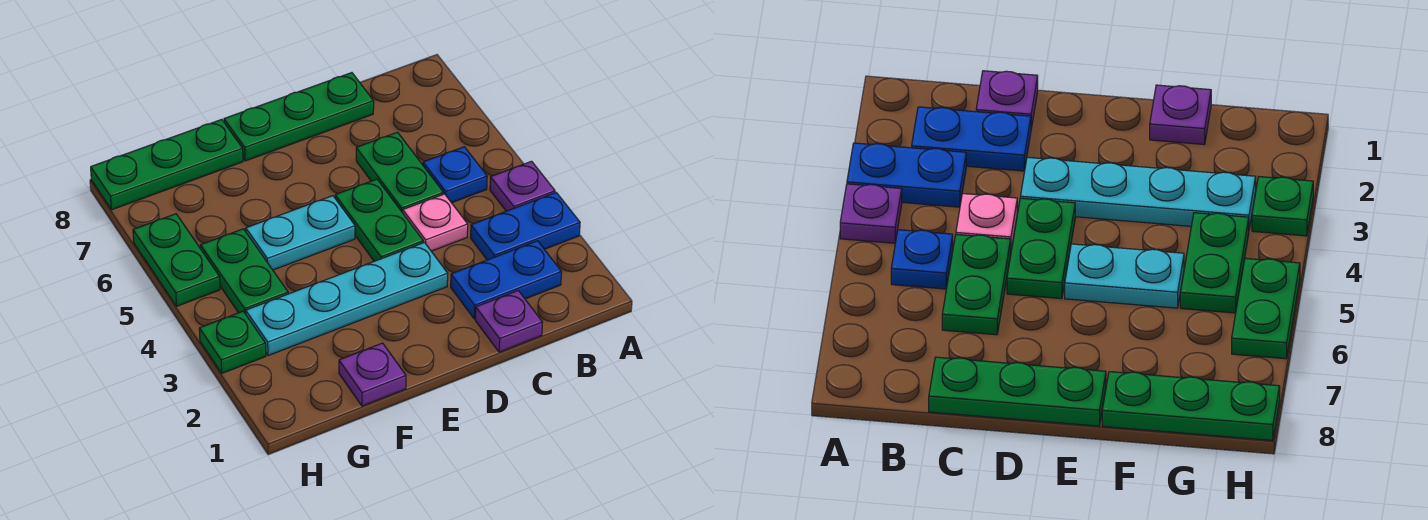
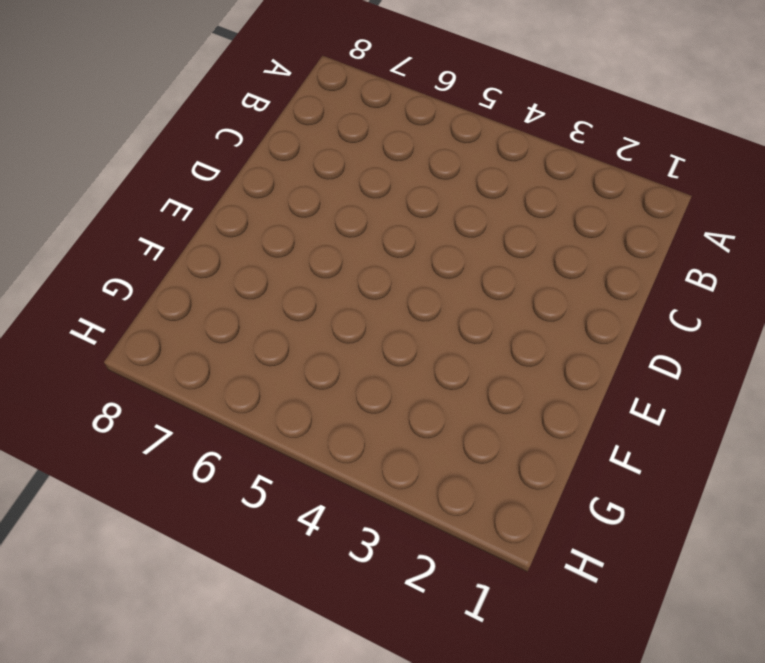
none -> blue 1x2 plate [471,193,580,260]
none -> purple 1x1 plate [490,161,555,211]
none -> blue 1x2 plate [451,241,562,319]

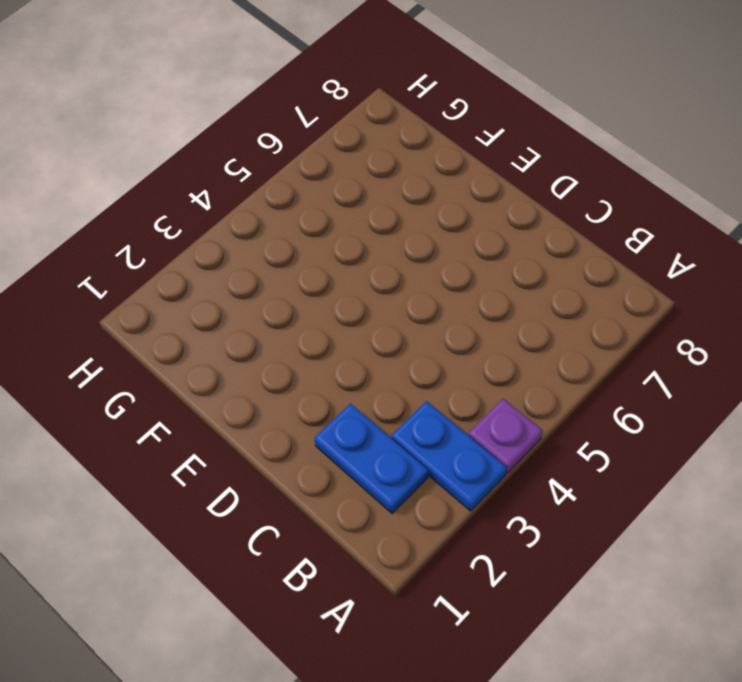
none -> blue 1x1 plate [423,147,487,203]
none -> purple 1x1 plate [475,291,543,352]
none -> pink 1x1 plate [403,194,468,251]

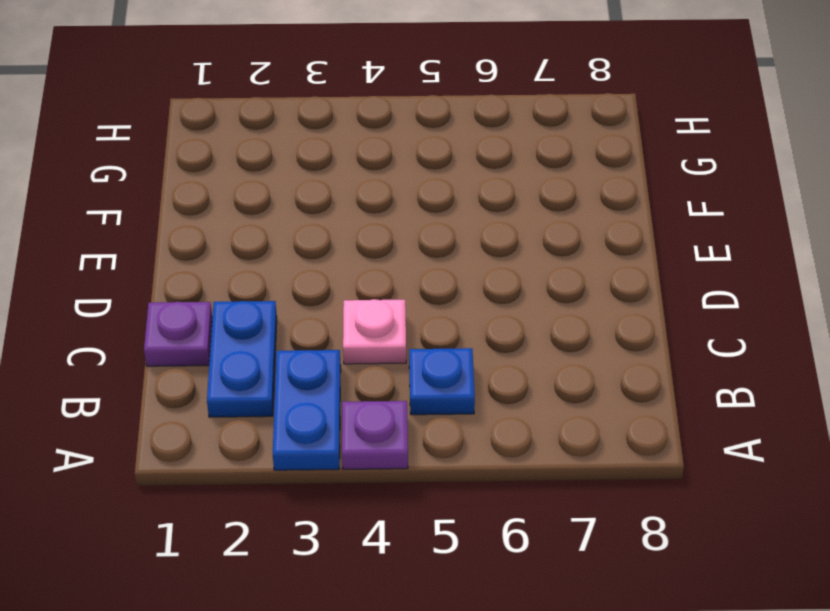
none -> green 1x2 plate [356,132,444,213]
none -> green 1x3 plate [224,73,374,161]
none -> cyan 1x4 plate [246,242,448,356]

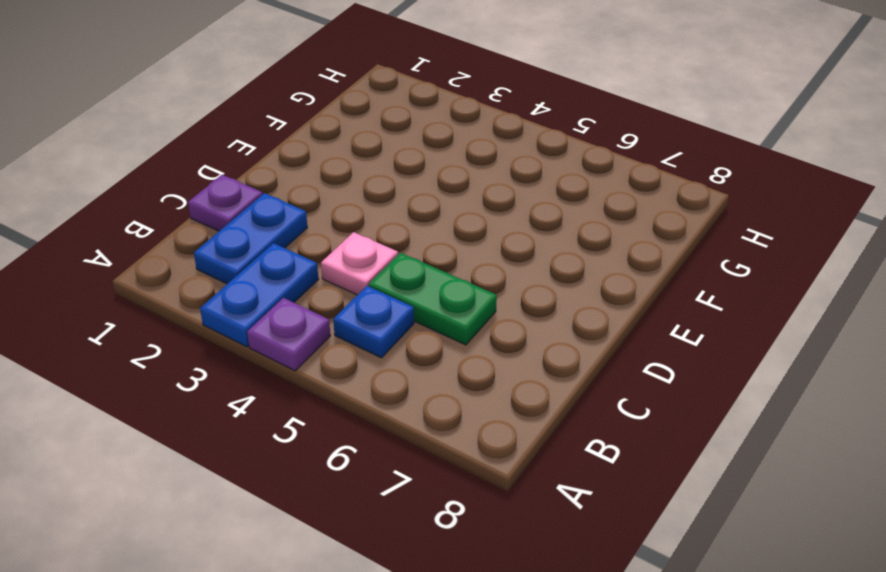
none -> green 1x3 plate [224,73,374,161]
none -> cyan 1x4 plate [246,242,448,356]
none -> green 1x2 plate [335,179,423,261]

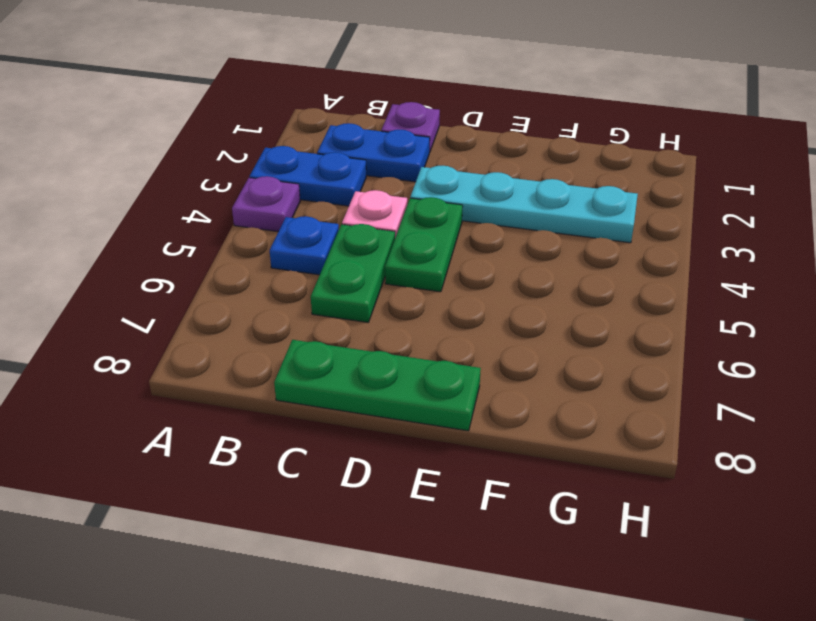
none -> cyan 1x2 plate [246,196,355,270]
none -> purple 1x1 plate [339,343,406,406]
none -> green 1x3 plate [91,119,243,210]

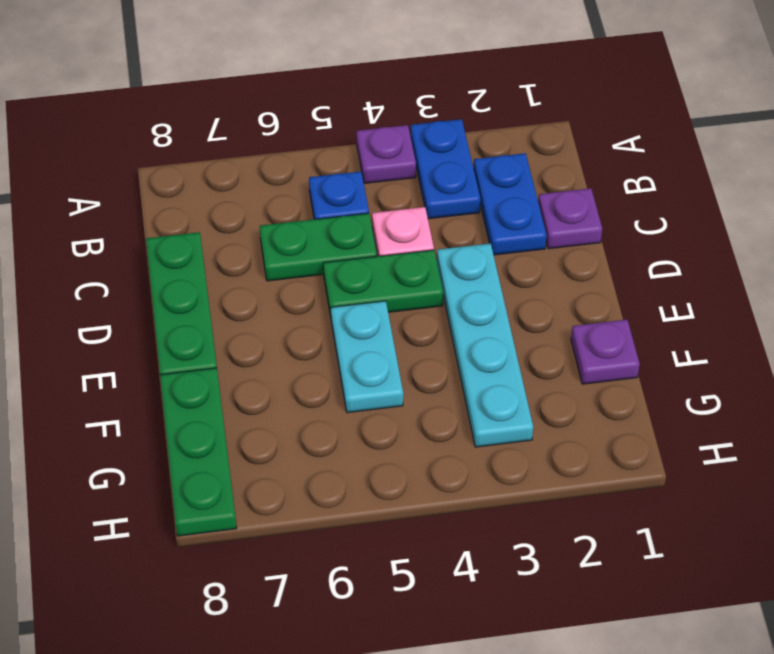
none -> green 1x2 plate [200,229,288,314]
none -> green 1x1 plate [199,311,266,373]
none -> green 1x2 plate [133,214,220,306]

